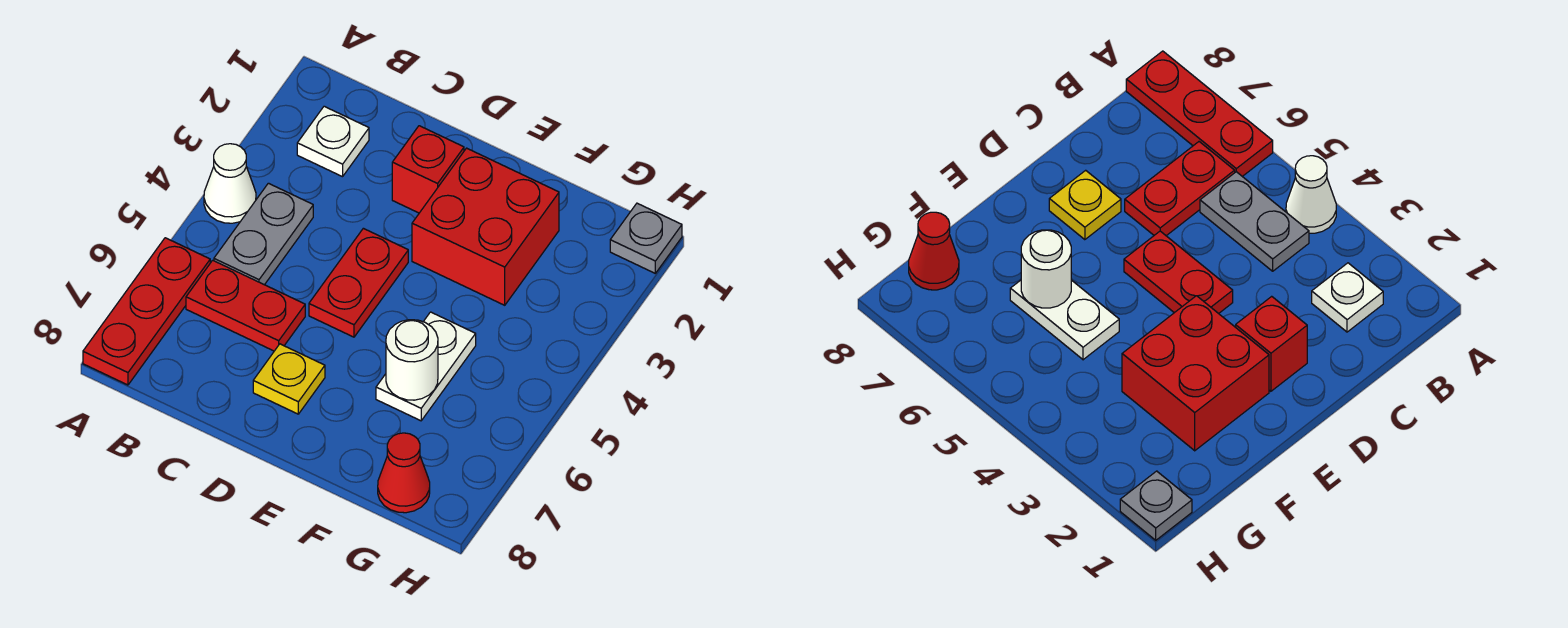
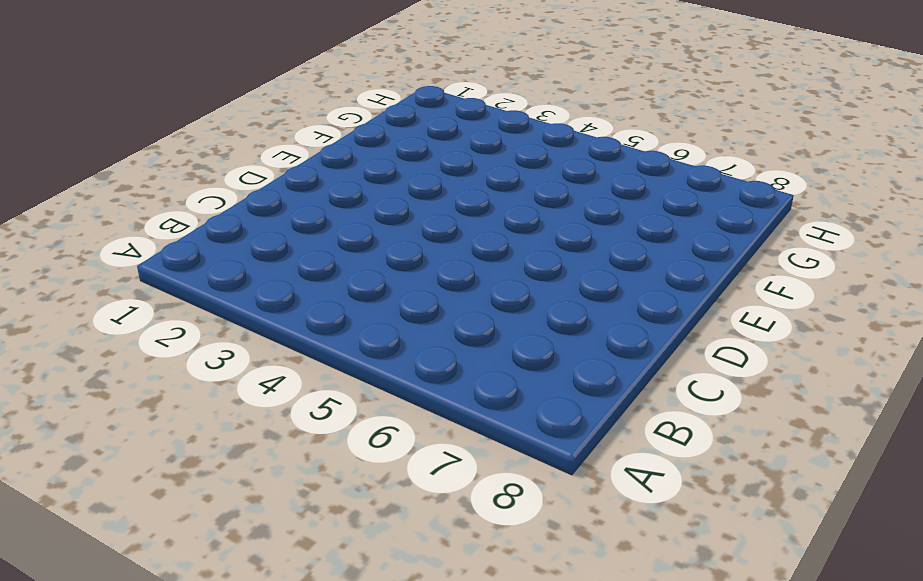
none -> white 1x1 cone [204,144,256,223]
none -> red 1x3 plate [83,238,210,385]
none -> white 1x1 plate [297,106,369,177]

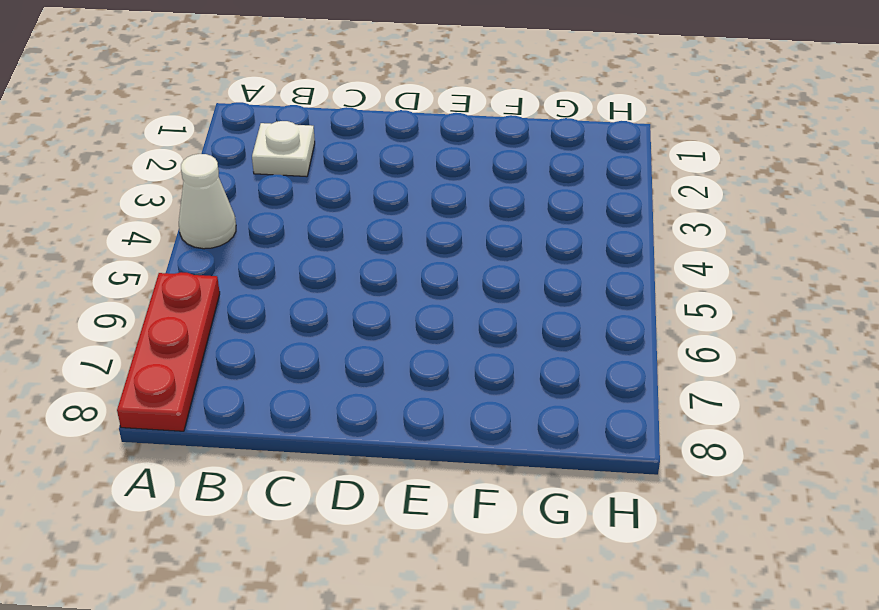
none -> grey 1x2 plate [214,183,313,285]
none -> red 1x2 plate [186,260,305,351]
none -> red 1x1 brick [392,126,464,213]

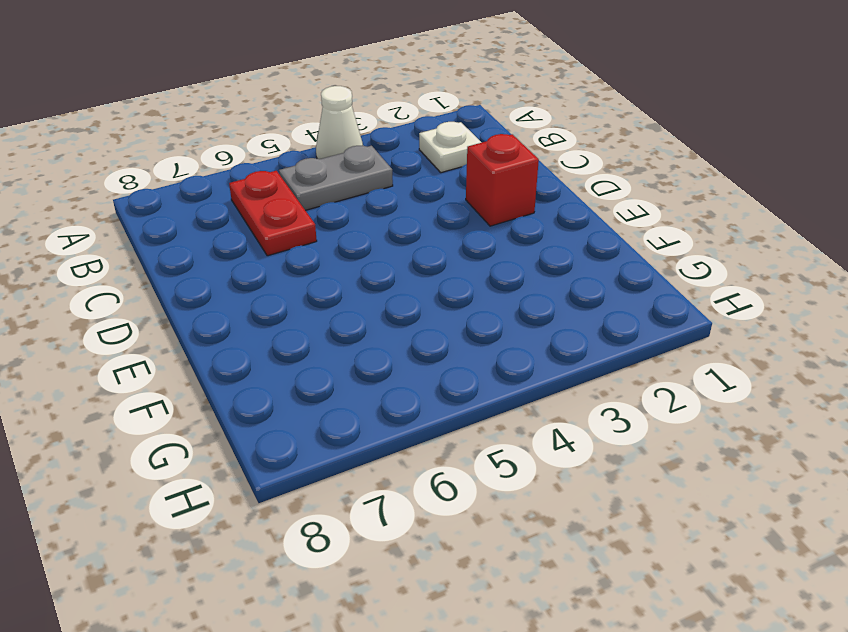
none -> red 1x3 plate [83,238,210,385]
none -> red 1x2 plate [309,228,408,337]
none -> yellow 1x1 plate [253,344,325,414]

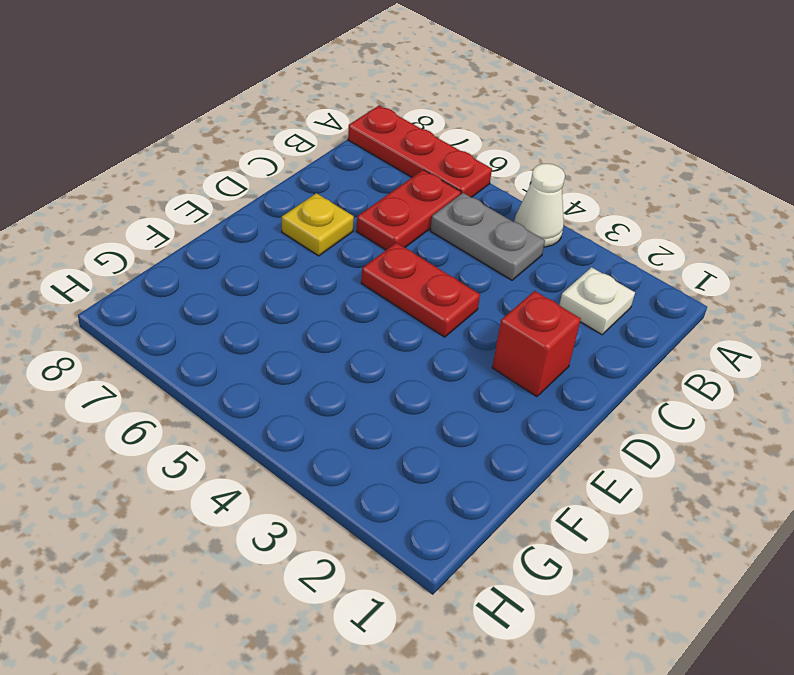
none -> red 2x2 brick [412,148,559,305]
none -> white 1x2 plate [376,312,476,421]
none -> red 1x1 cone [378,433,430,513]

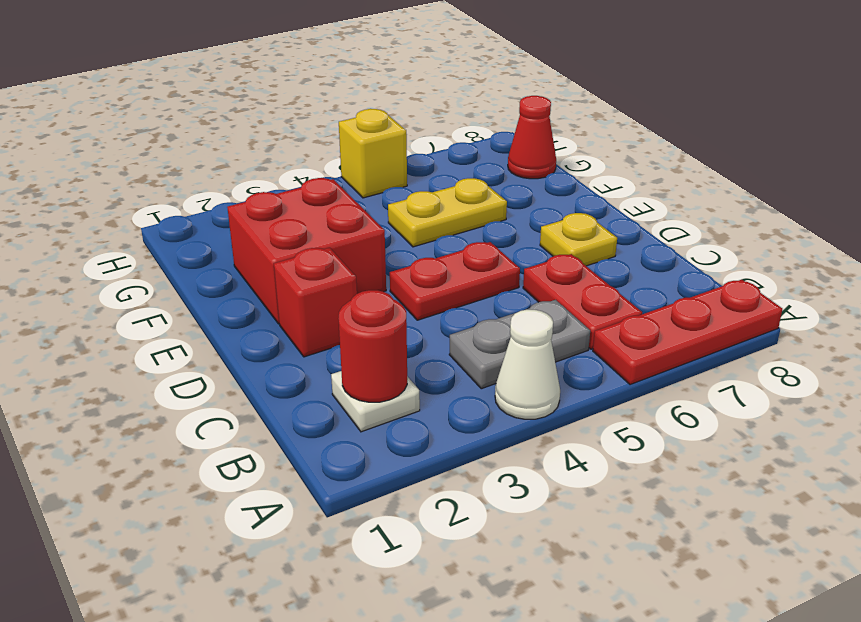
red 1x1 round brick [338,290,407,402] -> none
yellow 1x2 plate [388,178,507,247] -> white 1x2 plate [376,312,476,421]
yellow 1x1 brick [339,109,407,198] -> none
none -> grey 1x1 plate [610,203,682,273]
none -> white 1x1 round brick [386,320,438,400]

